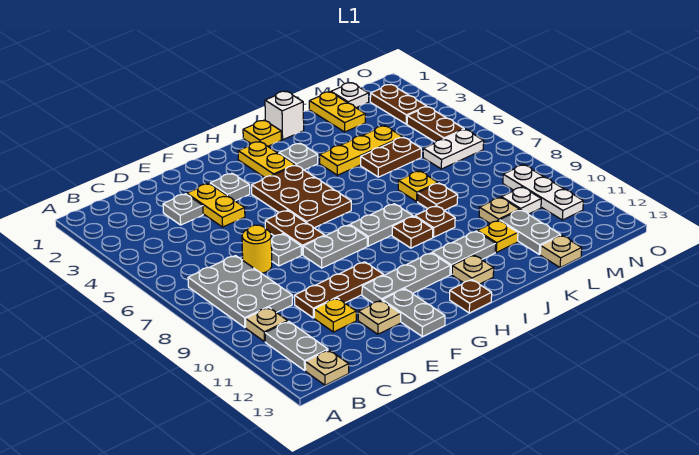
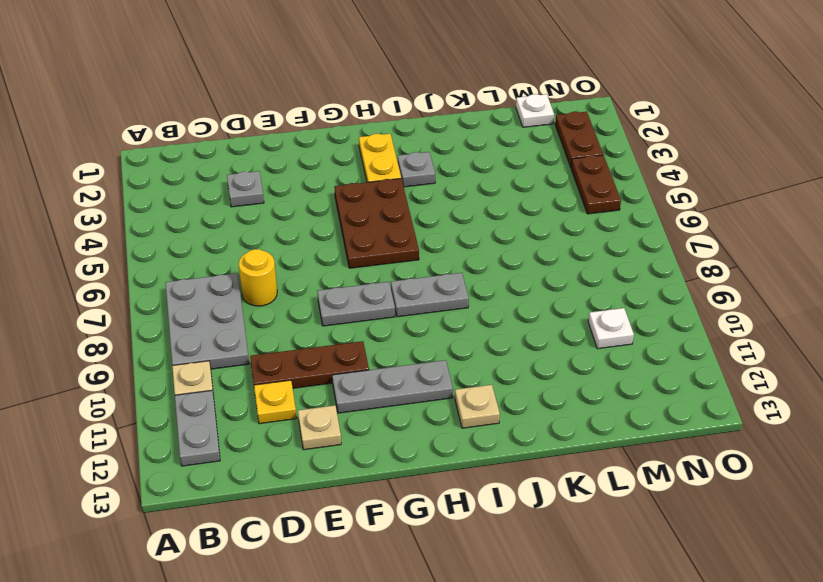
none -> tan 1x1 plate [305,350,349,385]
none -> yellow 1x2 plate [187,184,245,227]
none -> grey 1x1 plate [271,234,301,266]
none -> grey 1x1 plate [210,173,250,201]

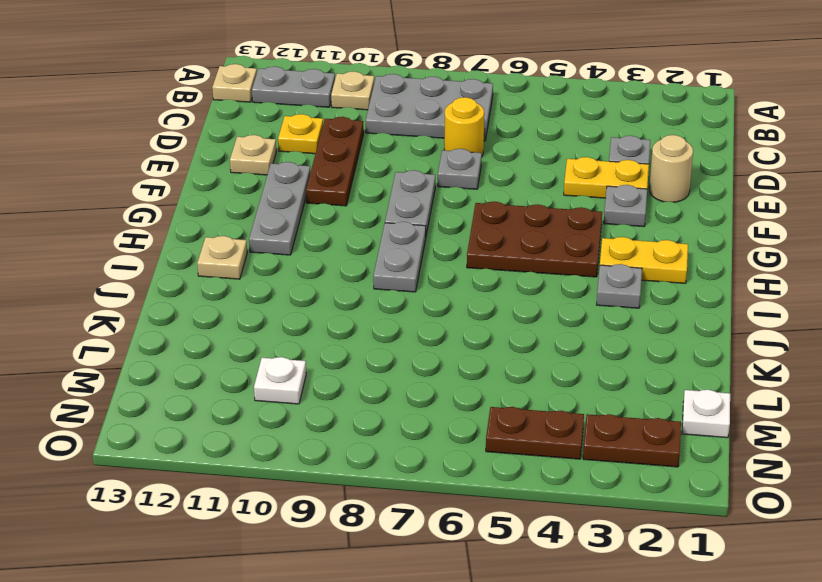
tan 1x1 round brick [649,135,693,202] -> none
none -> brown 1x2 plate [265,210,325,255]
none -> grey 1x2 plate [382,289,445,337]
none -> brown 1x1 plate [450,280,492,313]
none -> yellow 1x1 plate [243,120,281,146]

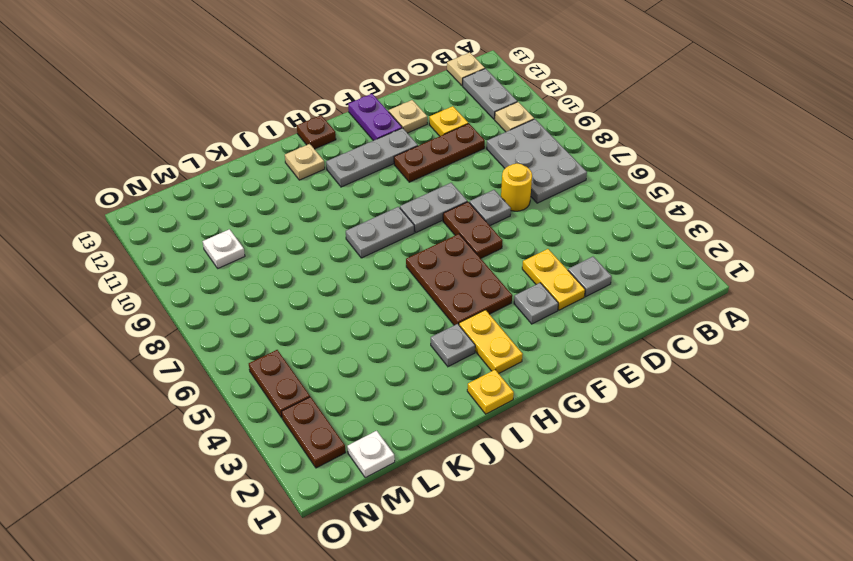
purple 1x2 plate [348,94,402,141] -> grey 1x2 plate [382,289,445,337]
none -> brown 1x1 plate [392,216,433,248]
none -> grey 1x2 plate [432,231,496,274]
none -> white 1x1 brick [265,91,304,140]
none -> yellow 1x3 plate [320,126,402,175]

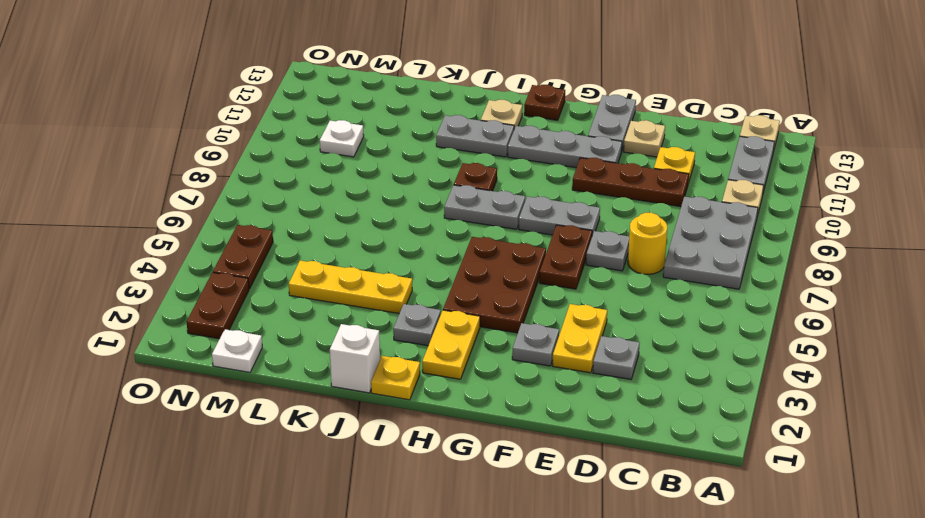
none -> brown 1x1 plate [415,206,455,237]
none -> brown 1x2 plate [361,137,421,177]
none -> yellow 1x1 plate [398,171,438,201]
none -> brown 1x1 plate [418,183,458,210]

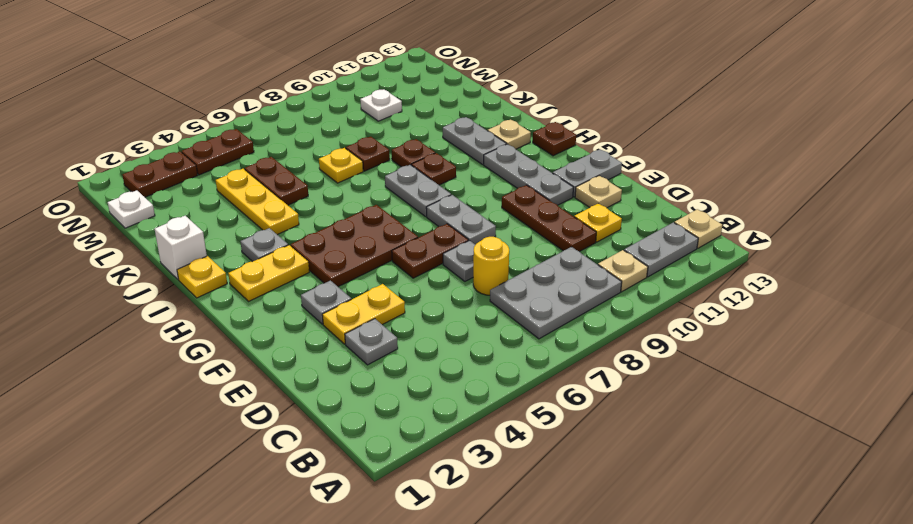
none -> yellow 1x1 plate [477,220,518,252]
none -> yellow 1x2 plate [309,92,365,132]
none -> tan 1x1 plate [479,197,520,223]
none -> grey 1x2 plate [500,210,561,254]

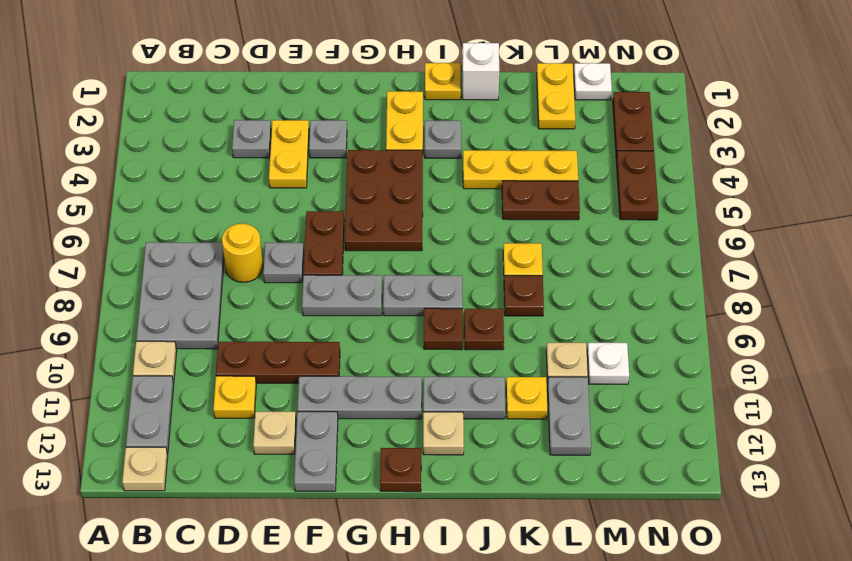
none -> tan 1x1 plate [540,235,582,268]
none -> white 1x2 plate [423,129,484,169]
none -> white 1x3 plate [503,165,583,220]

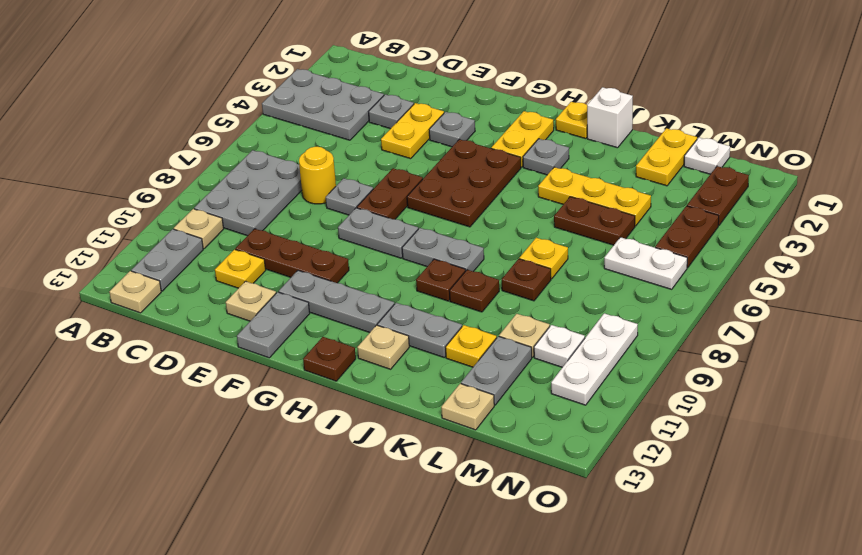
grey 2x3 plate [262,69,384,140] -> none

